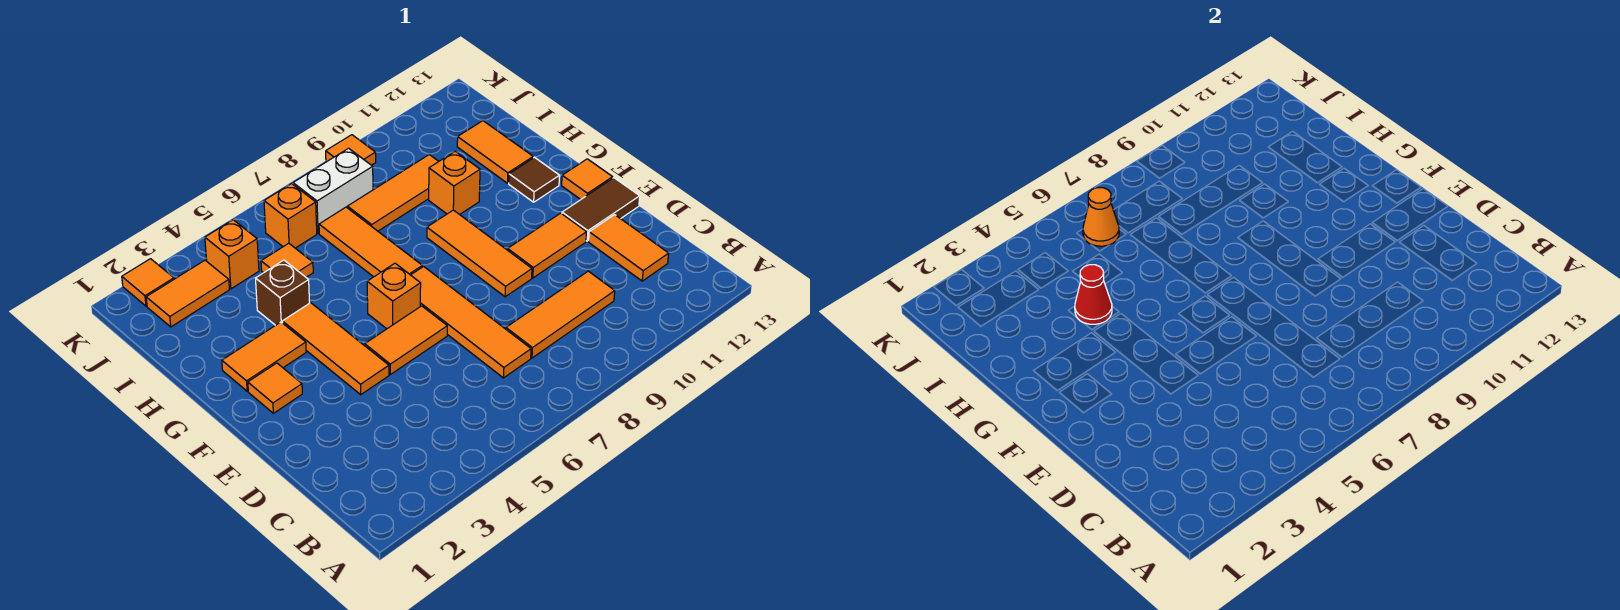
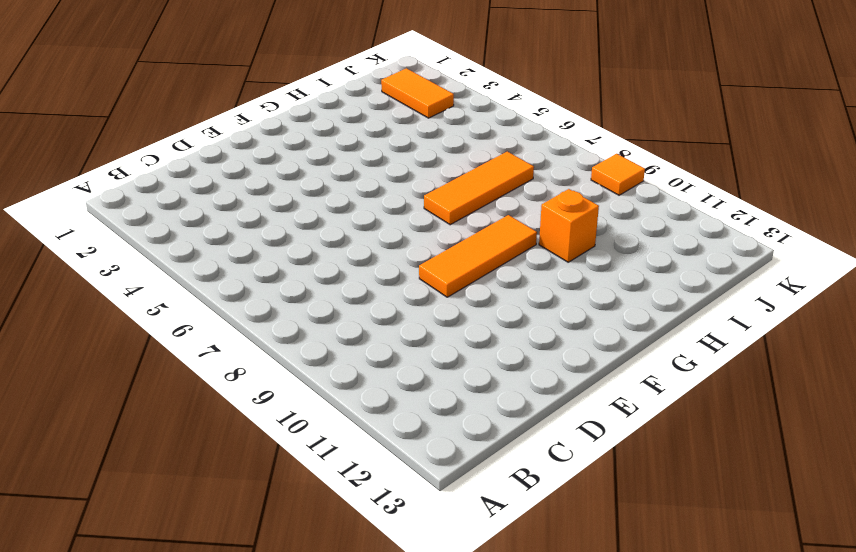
none -> orange 1x4 tile [411,266,531,378]
none -> orange 1x3 tile [506,271,615,358]
none -> orange 1x2 tile [589,215,669,281]

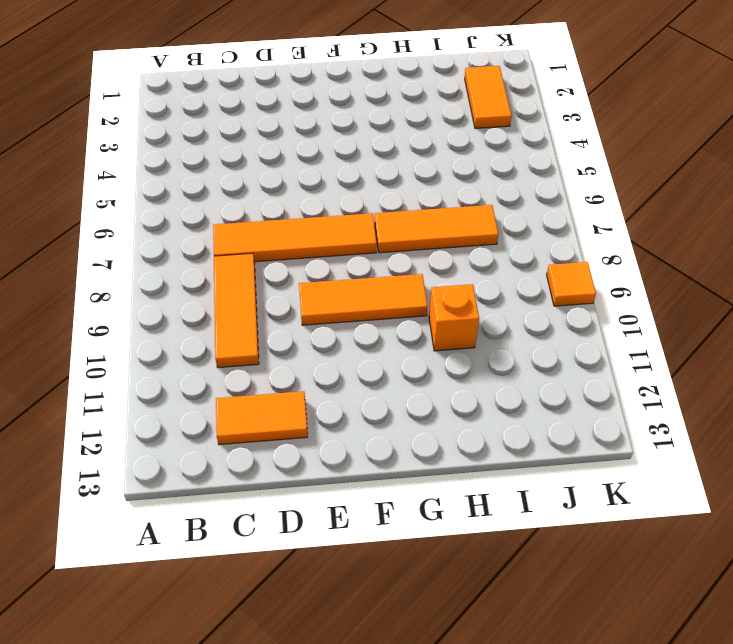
none -> orange 1x3 tile [282,303,389,394]
none -> orange 1x2 tile [365,306,447,374]
none -> orange 1x2 tile [508,213,587,278]

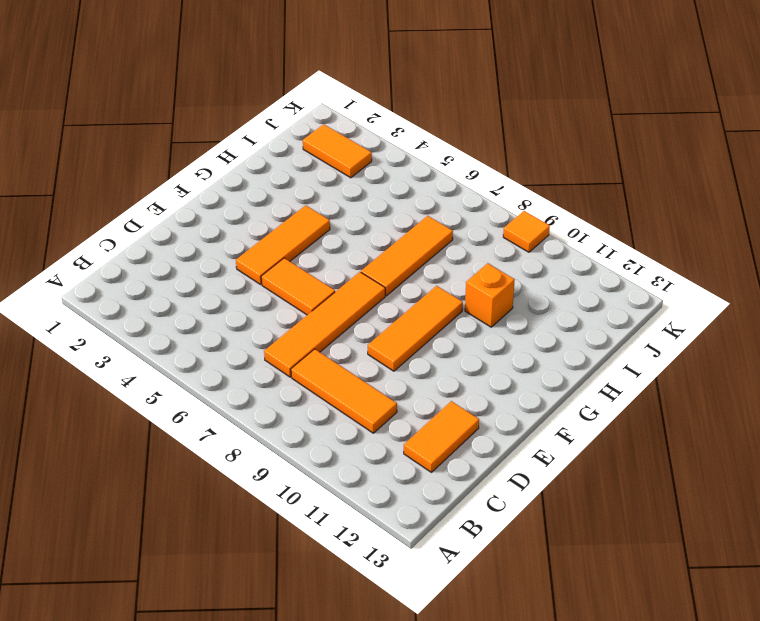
none -> orange 1x2 tile [508,213,587,278]
none -> brown 1x2 tile [562,178,640,241]
none -> orange 1x1 tile [248,363,302,413]

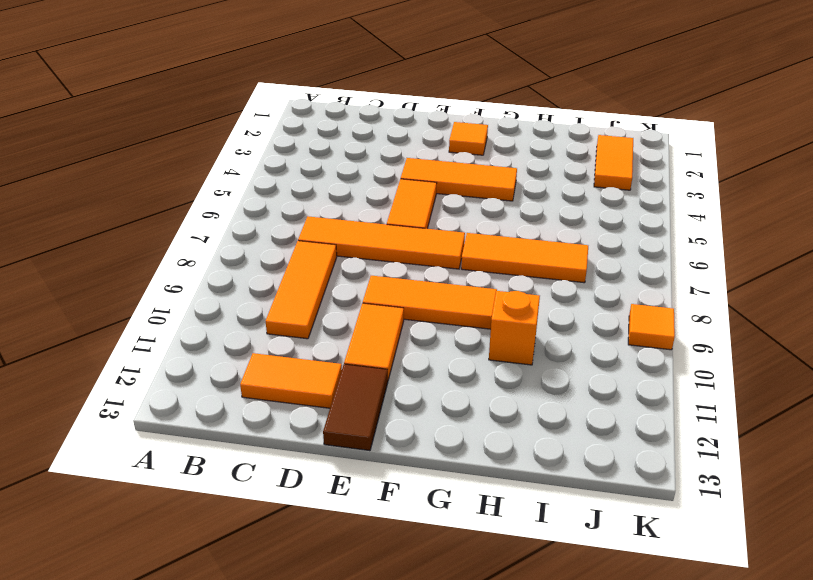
none -> orange 1x1 brick [367,263,421,329]
none -> orange 1x1 tile [562,159,613,199]
none -> orange 1x2 tile [222,322,306,391]

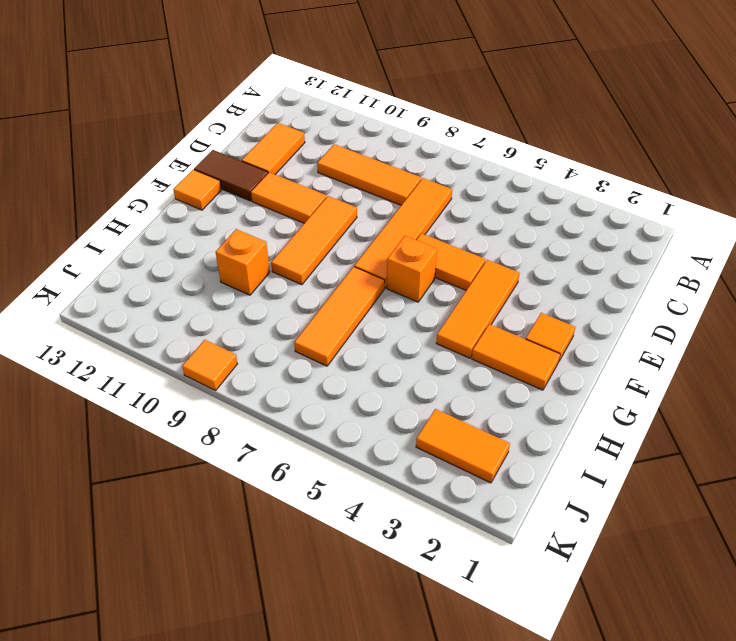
none -> brown 1x1 tile [509,158,560,202]
none -> brown 1x1 brick [256,260,309,325]
none -> orange 1x2 tile [457,121,533,183]

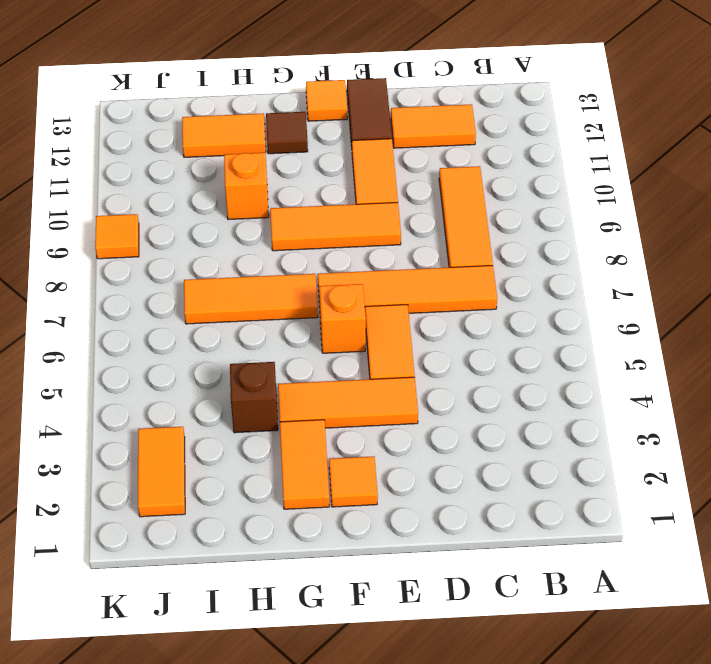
none -> orange 1x1 tile [261,243,313,277]
none -> orange 1x3 tile [347,155,439,231]
none -> orange 1x1 brick [205,220,259,289]

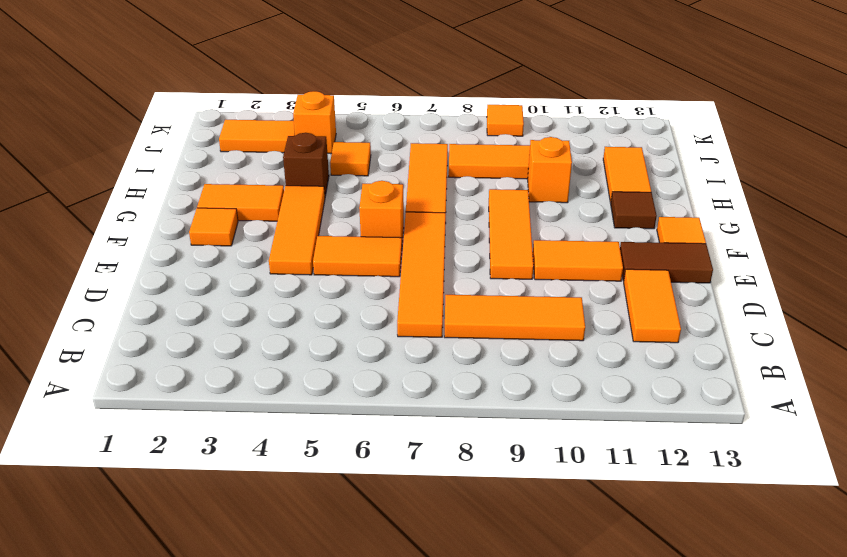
none -> orange 1x1 brick [264,184,317,248]
none -> white 1x2 brick [293,148,373,234]
none -> orange 1x1 tile [122,259,174,306]

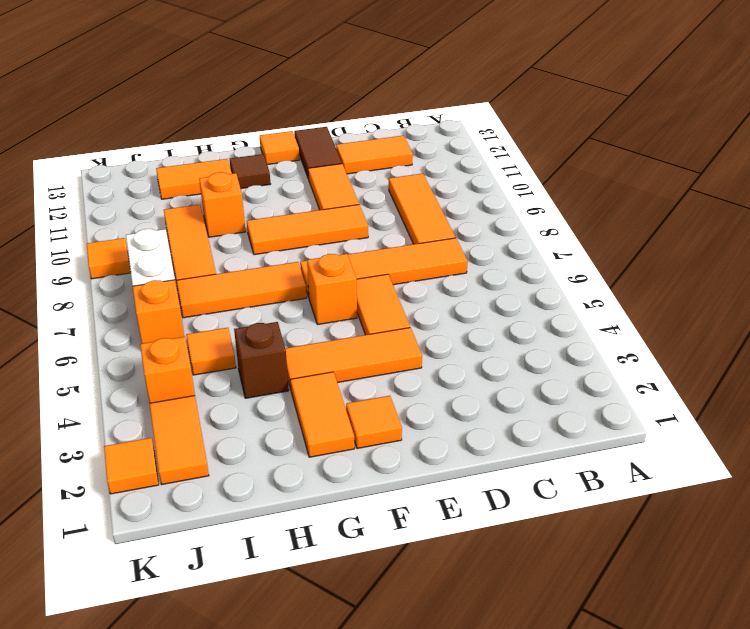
none -> red 1x1 cone [1075,265,1112,324]
none -> orange 1x1 cone [1083,188,1119,246]

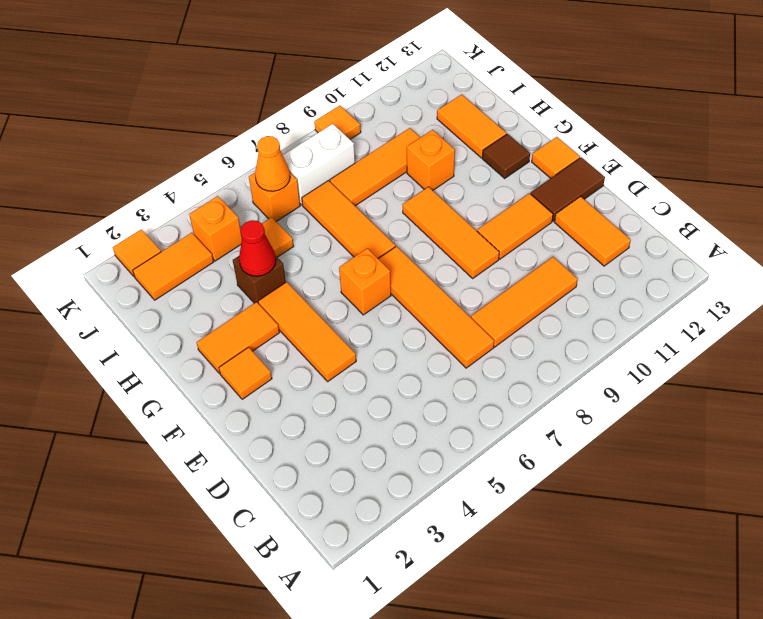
none -> orange 1x2 tile [365,306,447,374]

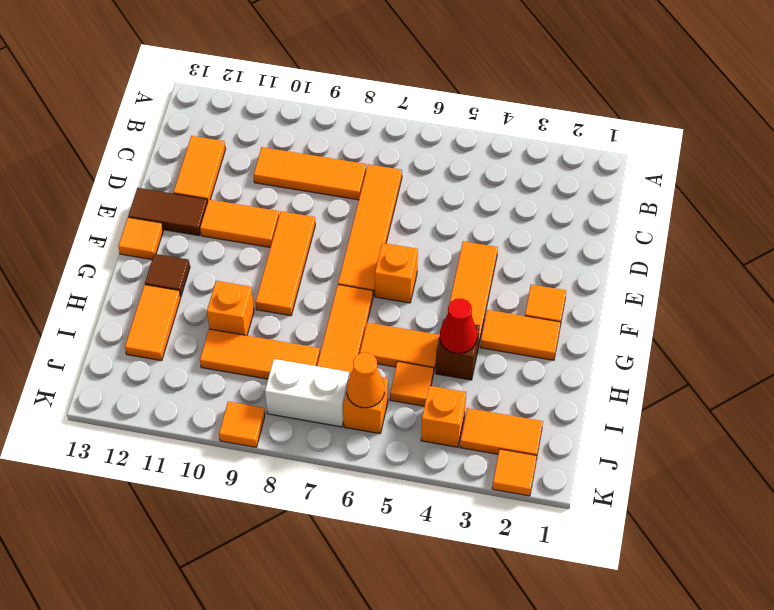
orange 1x2 tile [360,323,440,373] -> orange 1x2 tile moved to [365,306,447,374]

